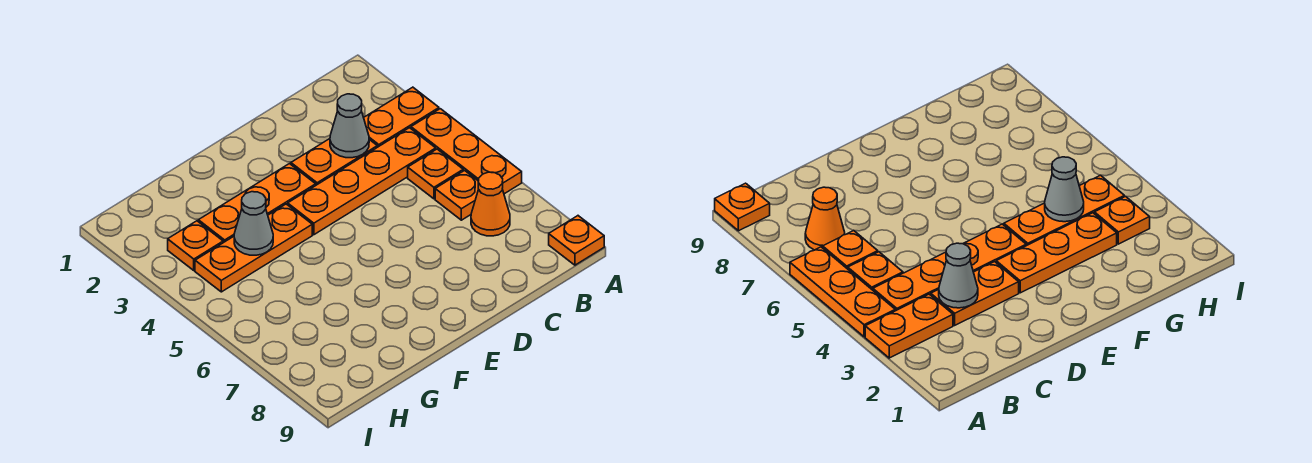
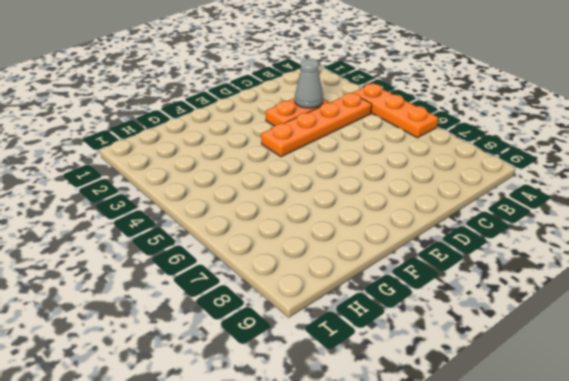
none -> orange 1x2 plate [364,87,439,147]
none -> orange 1x1 plate [549,216,604,265]
none -> orange 1x1 plate [408,149,463,199]

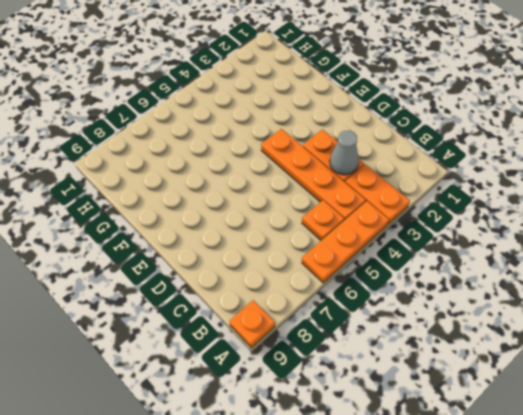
none -> orange 1x1 plate [435,171,478,220]
none -> orange 1x1 cone [471,172,510,236]
none -> orange 1x3 plate [198,164,316,243]

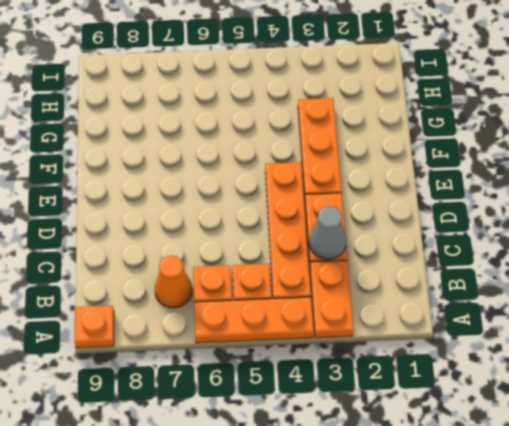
none -> orange 1x3 plate [195,204,312,292]
none -> orange 1x1 plate [168,221,223,270]
none -> grey 1x1 cone [234,192,273,255]

